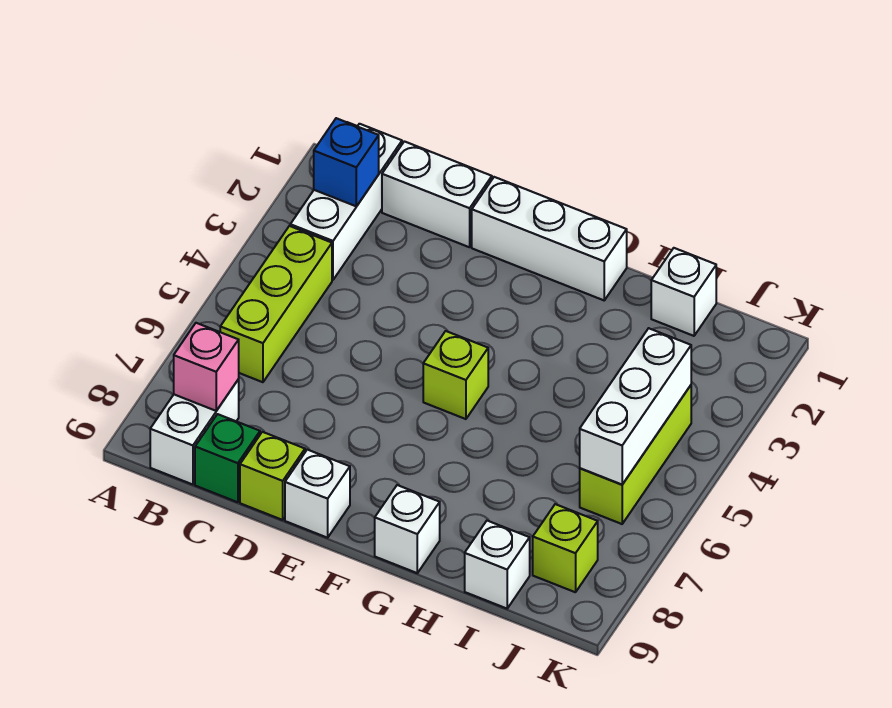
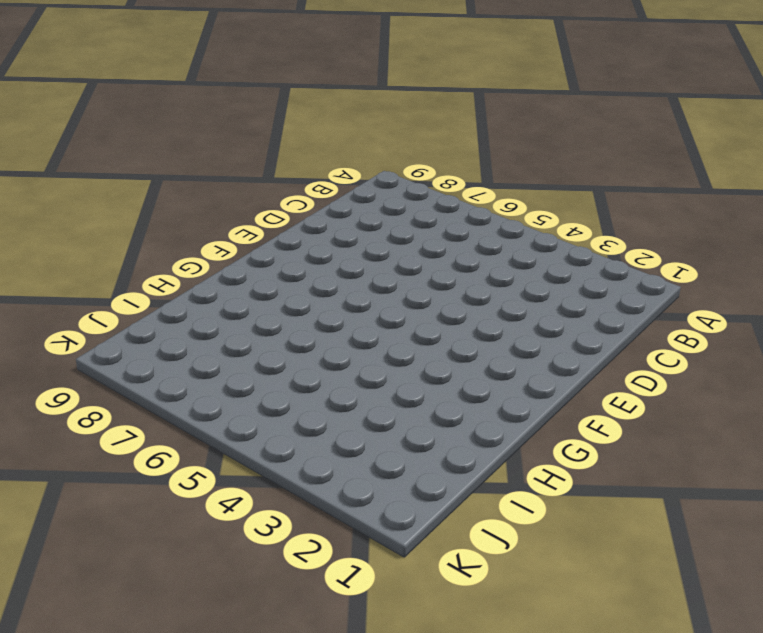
none -> white 1x3 brick [290,124,402,280]
none -> lime 1x3 brick [220,226,332,382]
none -> white 1x2 brick [150,379,239,485]

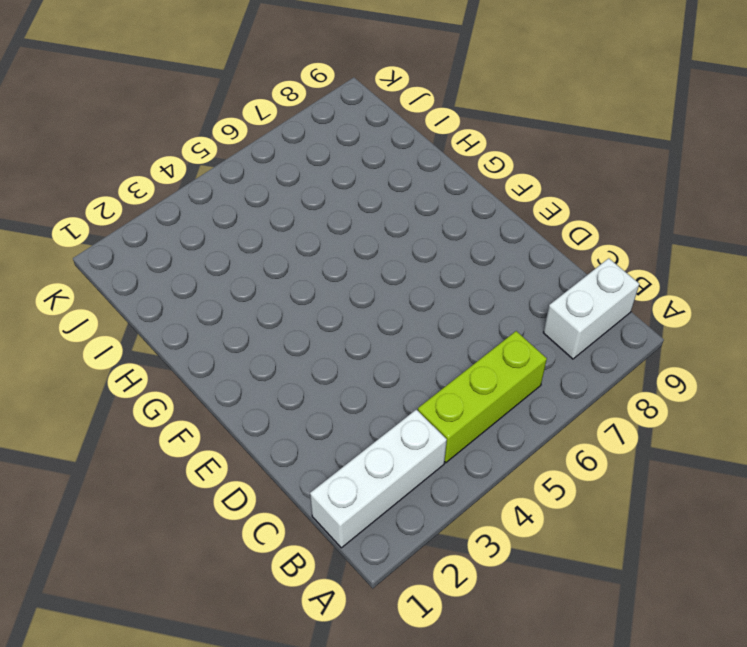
none -> white 1x2 brick [382,141,492,247]
none -> green 1x1 brick [195,414,260,502]
none -> lime 1x1 brick [240,432,305,520]

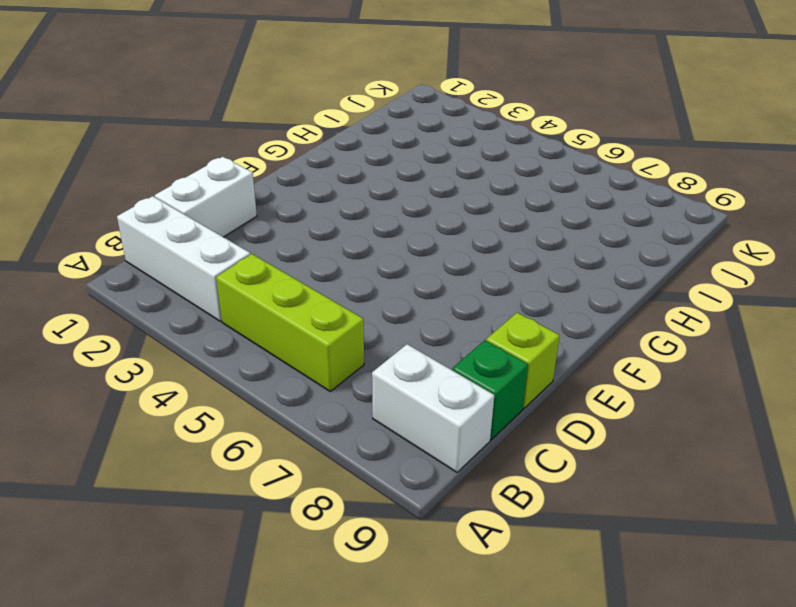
none -> white 1x3 brick [472,177,627,300]
none -> white 1x1 brick [285,450,350,538]
none -> lime 1x1 brick [423,331,488,419]

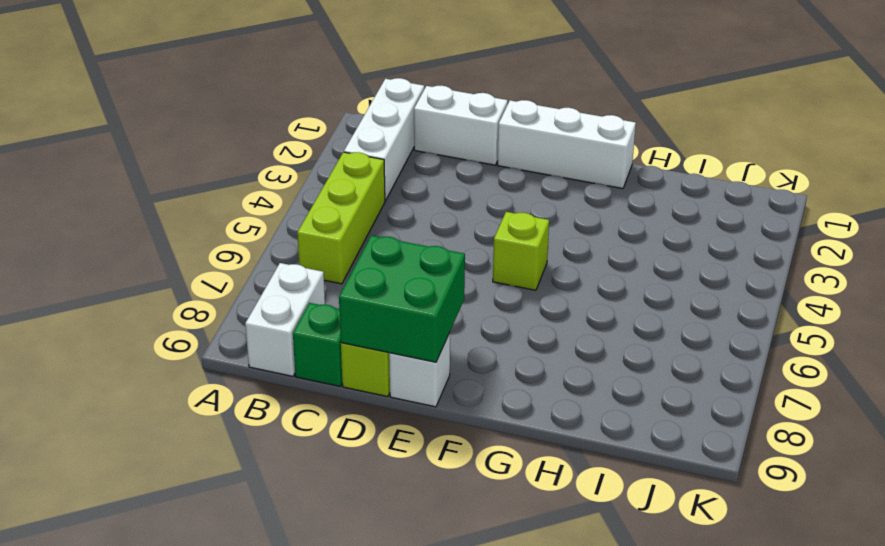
green 2x2 brick [339,236,465,362] -> none
none -> white 1x1 brick [375,485,440,573]
none -> white 1x1 brick [651,248,716,336]
none -> white 1x1 brick [465,521,530,609]

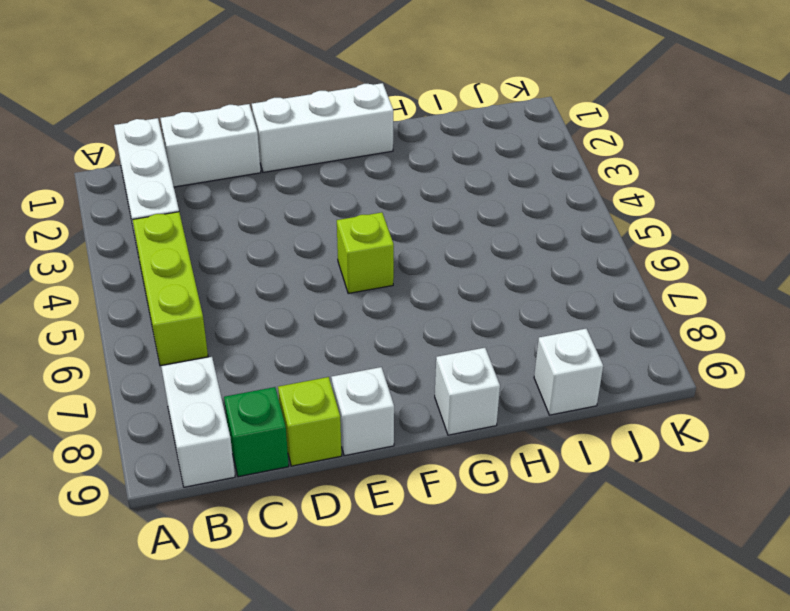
none -> white 1x1 brick [651,248,716,336]
none -> lime 1x3 brick [580,385,691,524]
none -> lime 1x1 brick [533,504,598,592]

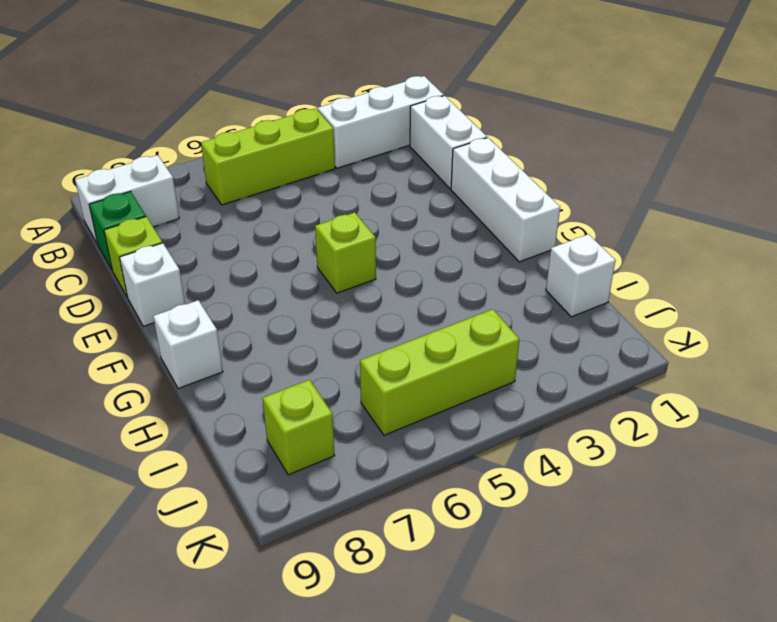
none -> white 1x1 brick [465,521,530,609]
none -> blue 1x1 brick [314,118,379,206]
none -> pink 1x1 brick [174,323,239,411]

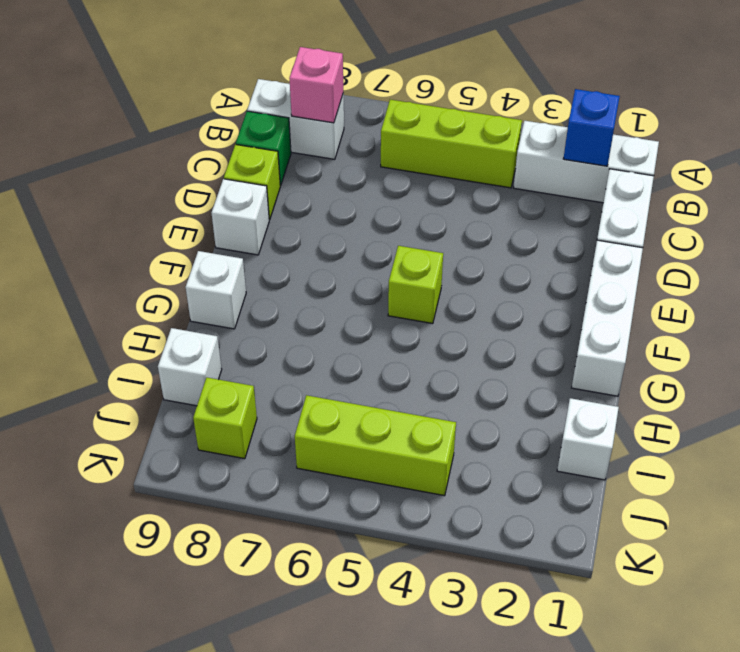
none -> white 1x3 brick [580,328,691,484]

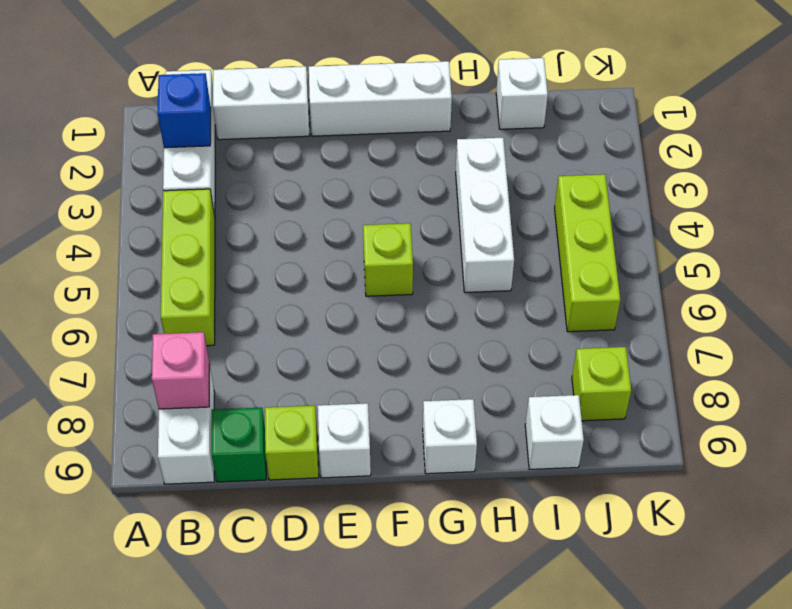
white 1x3 brick [456,138,514,293] -> white 1x3 brick moved to [580,328,691,484]

